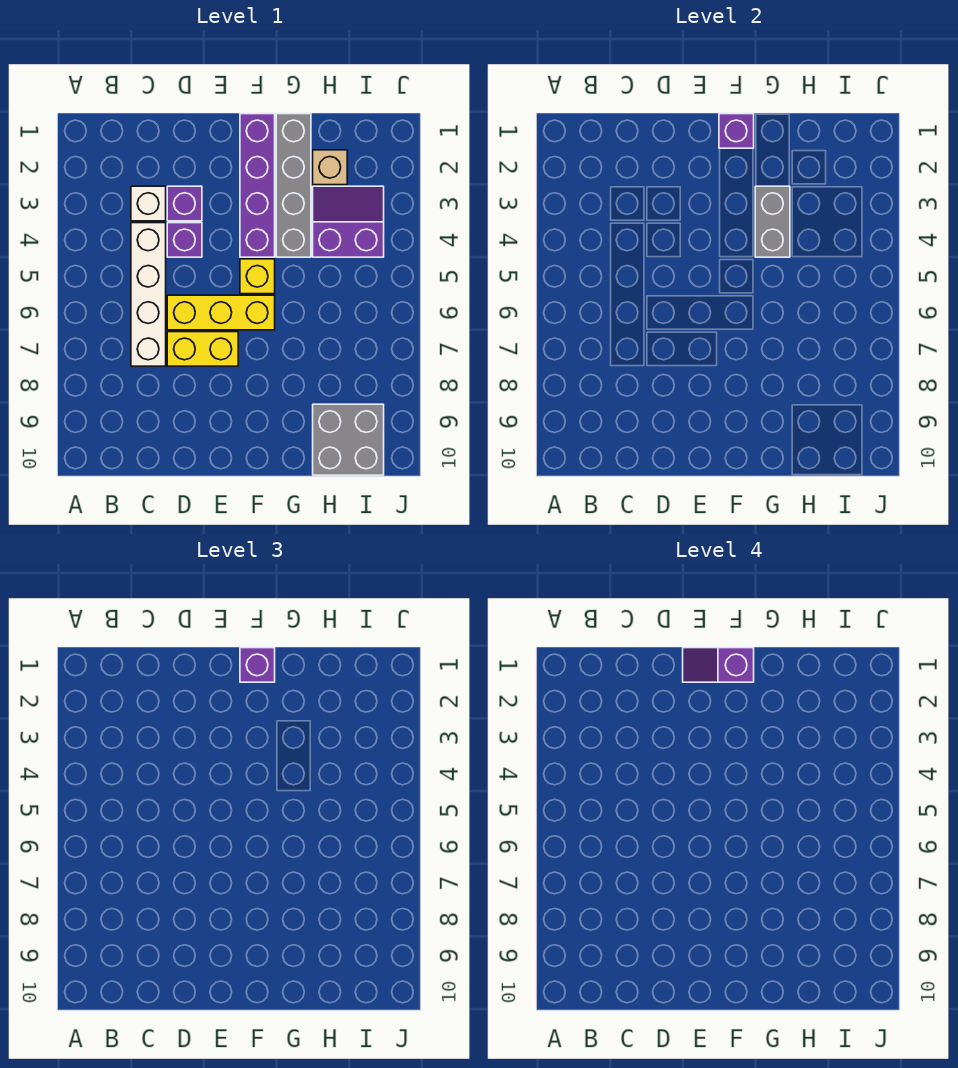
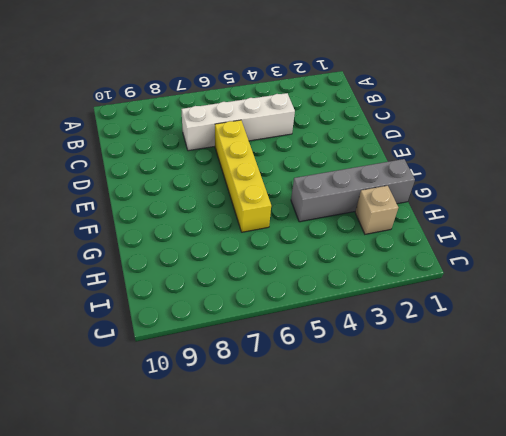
yellow 1x4 brick [215,120,271,232] -> yellow 1x3 brick [167,295,275,330]
none -> white 1x1 brick [131,186,166,221]
none -> purple 1x1 brick [167,186,202,221]
none -> purple 1x1 brick [167,223,202,257]

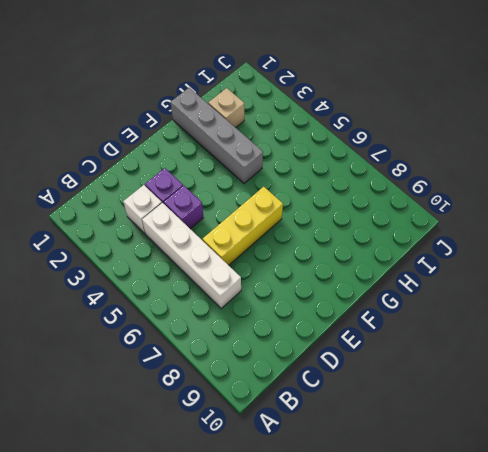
none -> yellow 1x2 brick [167,332,238,366]
none -> purple 1x4 brick [240,114,275,257]
none -> yellow 1x1 brick [240,259,275,294]

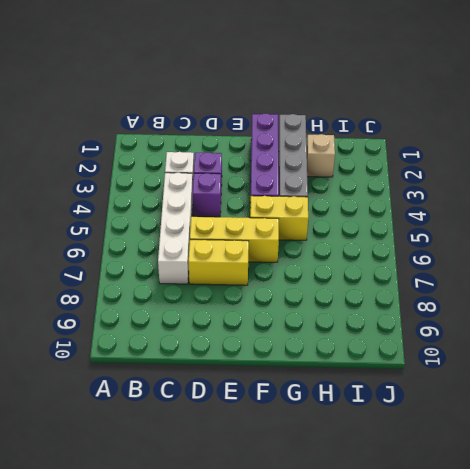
yellow 1x2 brick [250,196,308,240] -> yellow 1x1 brick [240,259,275,294]
none -> purple 2x2 slope [313,186,384,257]
none -> grey 2x2 brick [313,404,384,475]
none -> purple 1x1 brick [719,114,754,148]

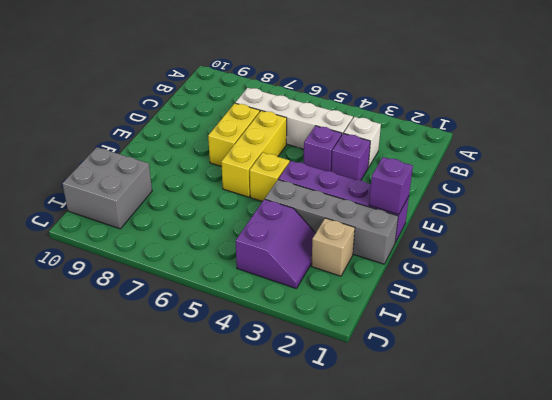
none -> grey 1x2 brick [755,186,790,257]
none -> purple 1x1 brick [240,648,275,682]
none -> purple 1x2 slope [683,648,754,682]

